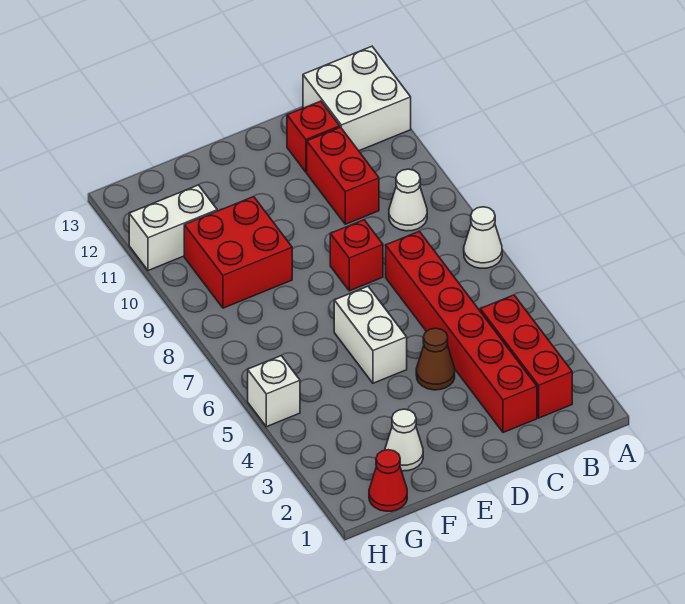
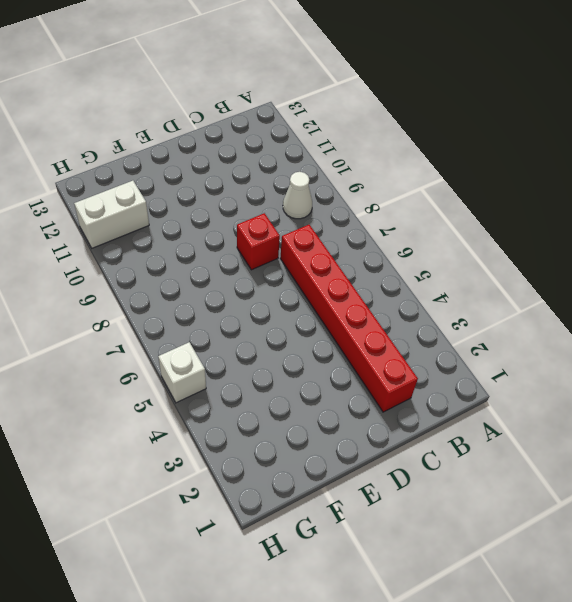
none -> white 1x1 cone [464,207,502,268]
none -> white 2x2 brick [303,46,411,151]
none -> red 1x3 brick [480,295,572,418]

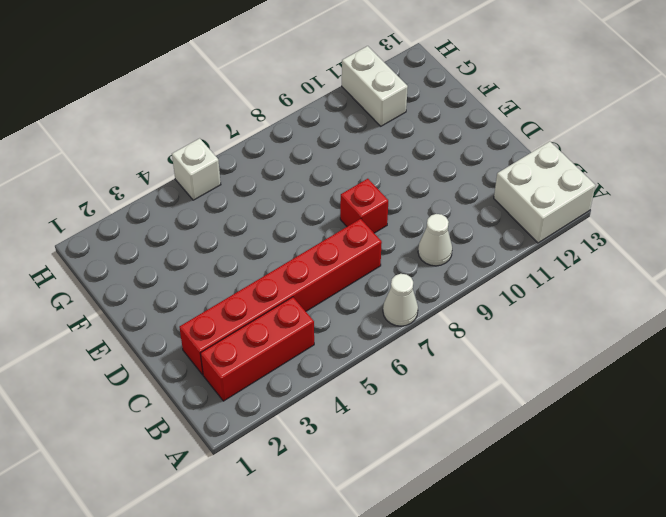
none -> red 1x2 brick [307,127,379,224]
none -> red 1x1 brick [287,101,340,172]
none -> brown 1x1 cone [416,328,455,390]

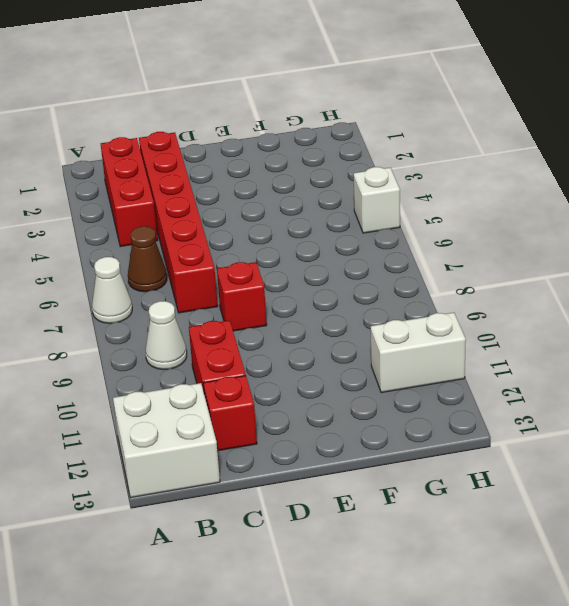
brown 1x1 cone [128,226,167,292] -> brown 1x1 cone moved to [416,328,455,390]
none -> white 1x2 brick [334,286,407,383]
none -> white 1x1 cone [385,409,423,471]
none -> red 2x2 brick [184,197,292,308]

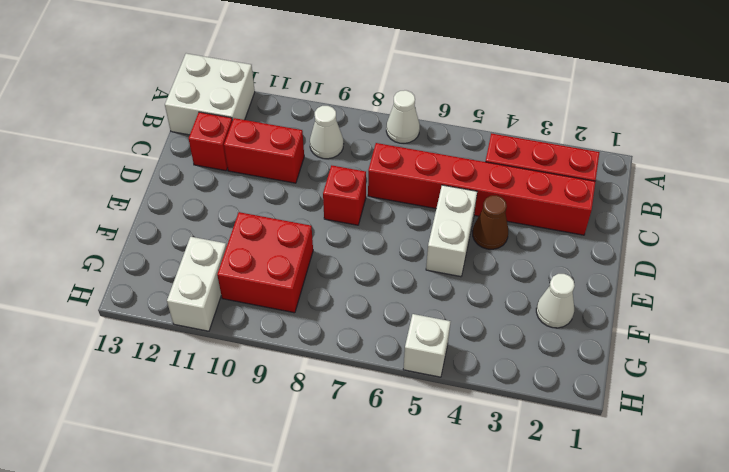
white 1x2 brick [426,185,477,277] -> white 1x2 brick turned to [334,286,407,383]
none -> red 1x1 cone [369,450,407,511]

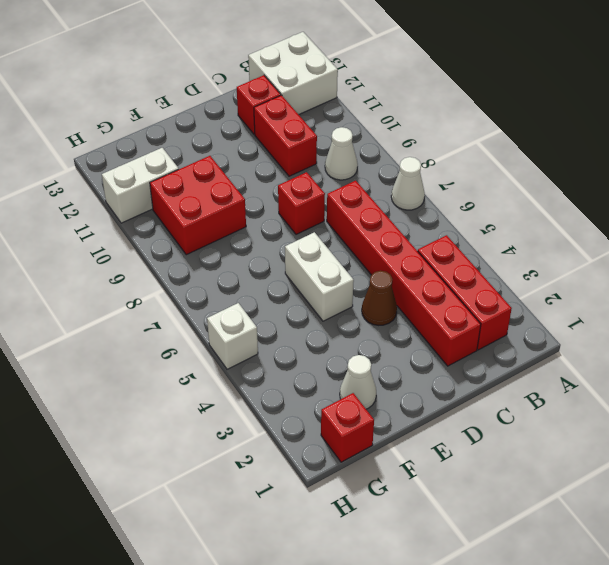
red 1x1 brick [321,393,374,462] -> red 1x1 cone [369,450,407,511]

